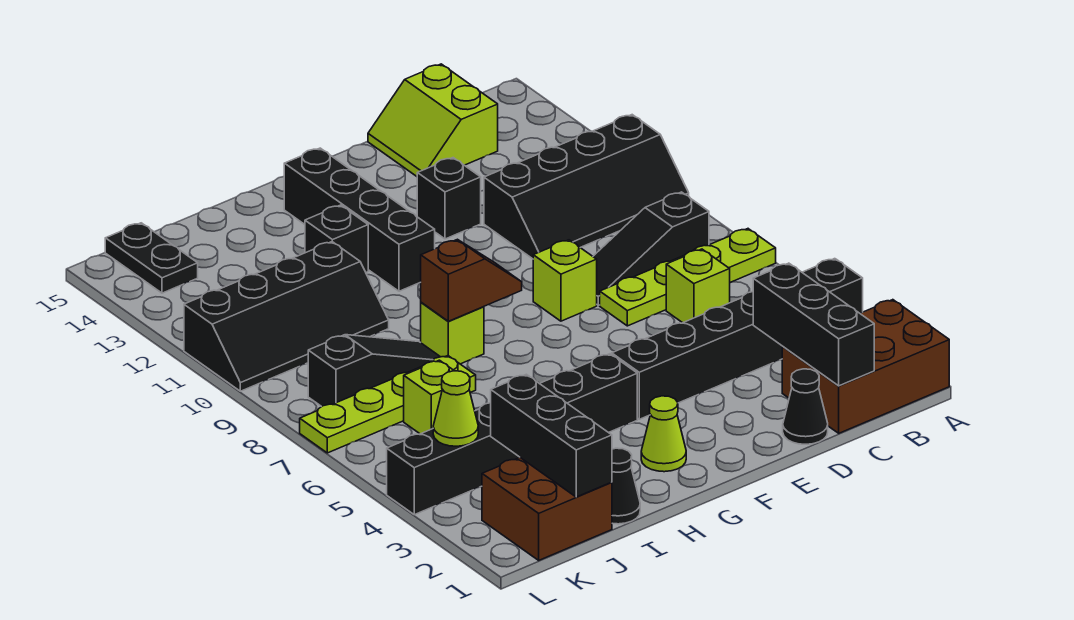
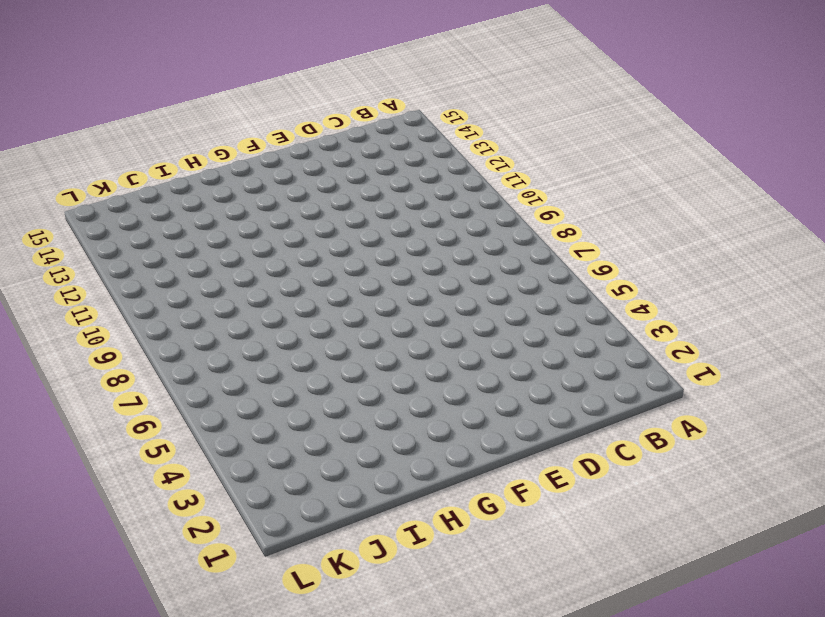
none -> brown 2x3 brick [782,300,949,433]
none -> black 1x6 brick [612,259,863,419]
none -> lime 1x4 plate [600,229,776,326]

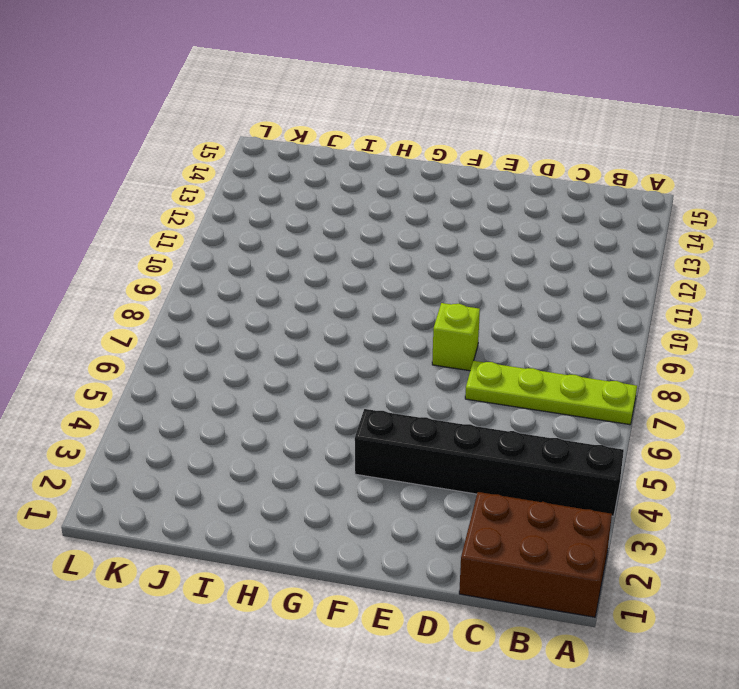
none -> black 2x4 slope [484,115,689,259]
none -> black 1x3 slope [593,192,709,305]
none -> lime 1x1 brick [666,249,730,323]

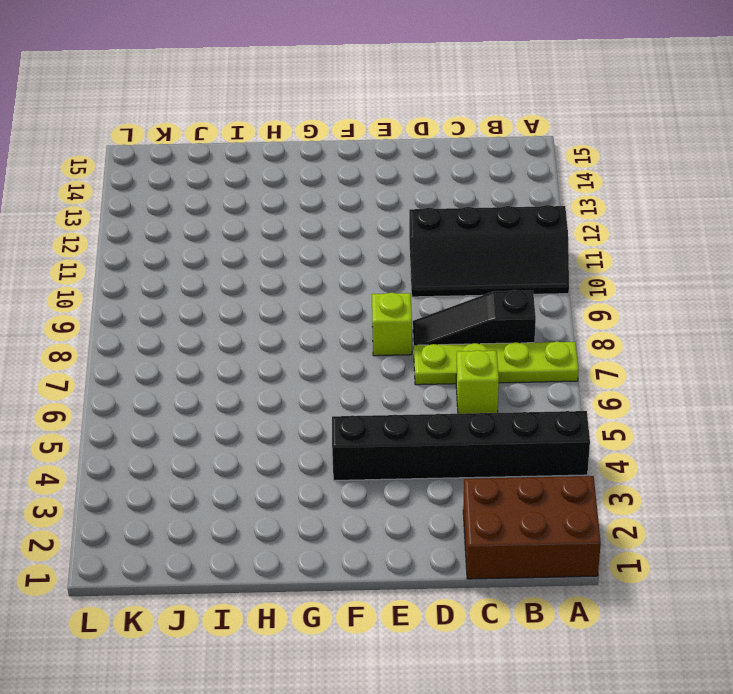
none -> lime 2x2 slope [368,64,498,176]
none -> black 1x1 cone [783,369,828,444]
none -> black 1x1 brick [417,158,481,239]

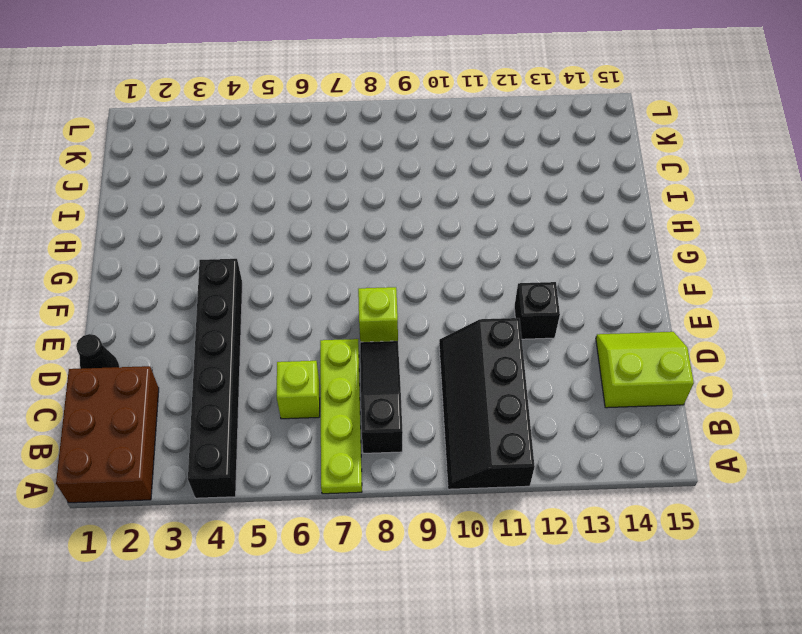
none -> lime 1x1 cone [641,396,686,472]
none -> black 1x6 brick [387,354,637,515]
none -> black 1x4 brick [284,148,435,291]

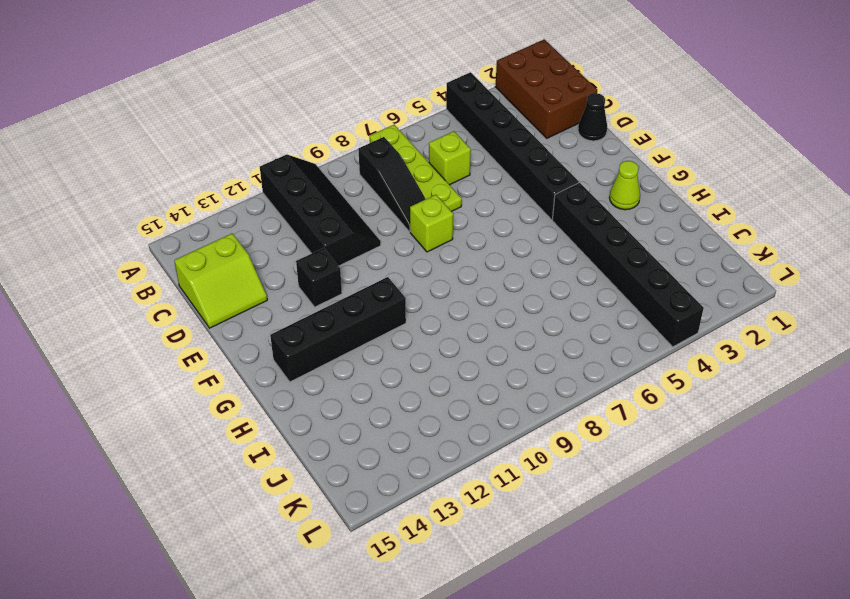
none -> lime 1x1 brick [421,302,484,364]
none -> black 1x1 brick [305,205,368,272]
none -> black 1x1 cone [612,448,640,524]

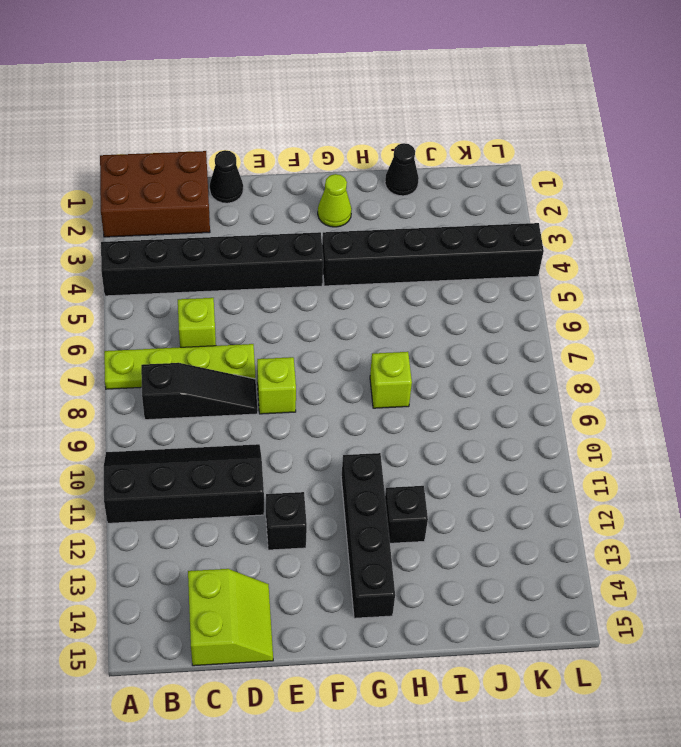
none -> lime 1x4 plate [300,356,476,453]
none -> black 1x3 slope [308,335,440,407]
none -> black 2x4 slope [184,242,389,391]

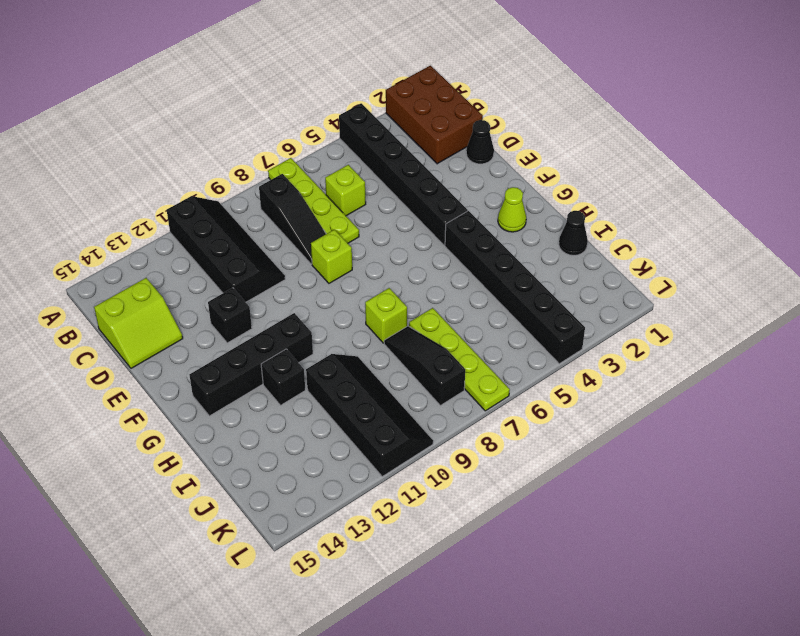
none -> brown 2x2 brick [482,458,612,560]
none -> lime 1x1 brick [404,360,454,434]
none -> black 1x2 plate [105,223,198,293]

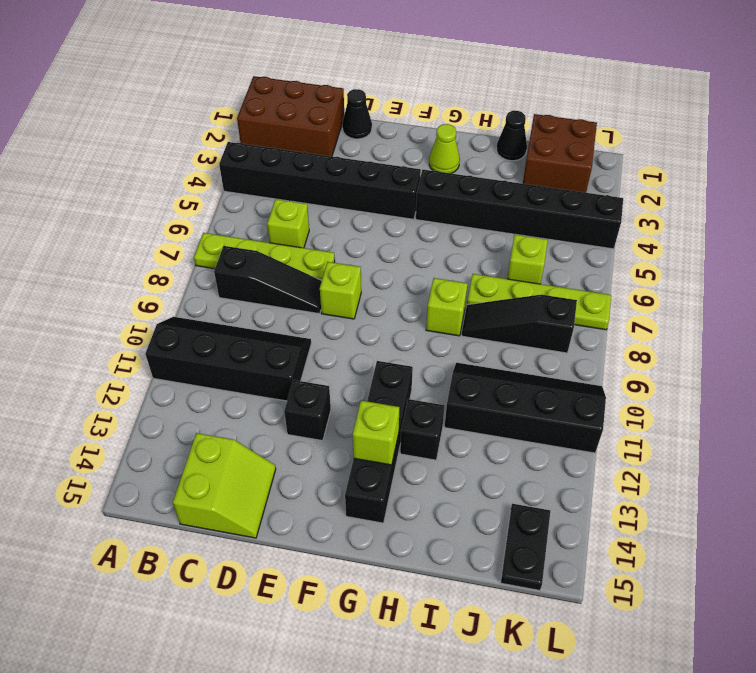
lime 1x1 brick [353,401,399,465] -> none
none -> black 1x3 brick [753,263,874,386]
none -> brown 1x2 slope [420,239,522,321]
none -> black 1x3 brick [491,374,612,497]

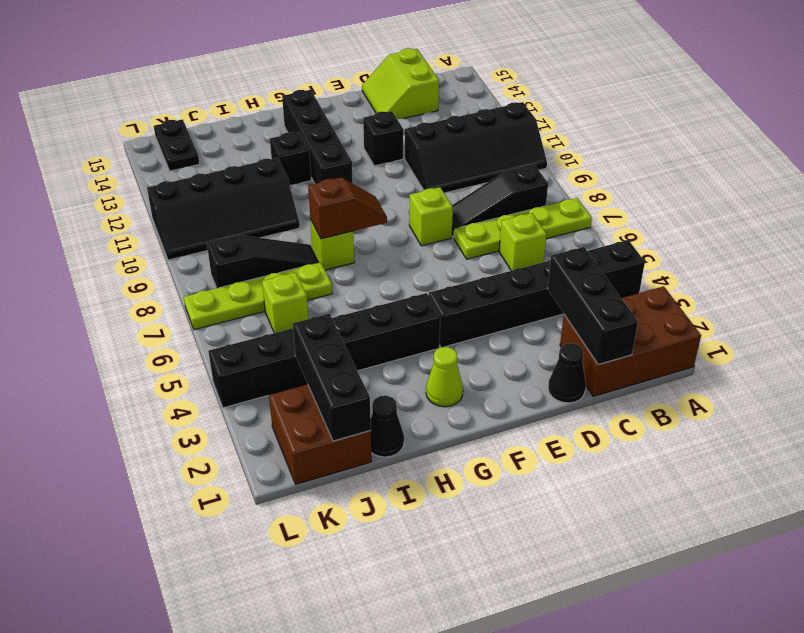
none -> lime 1x1 cone [433,371,478,446]

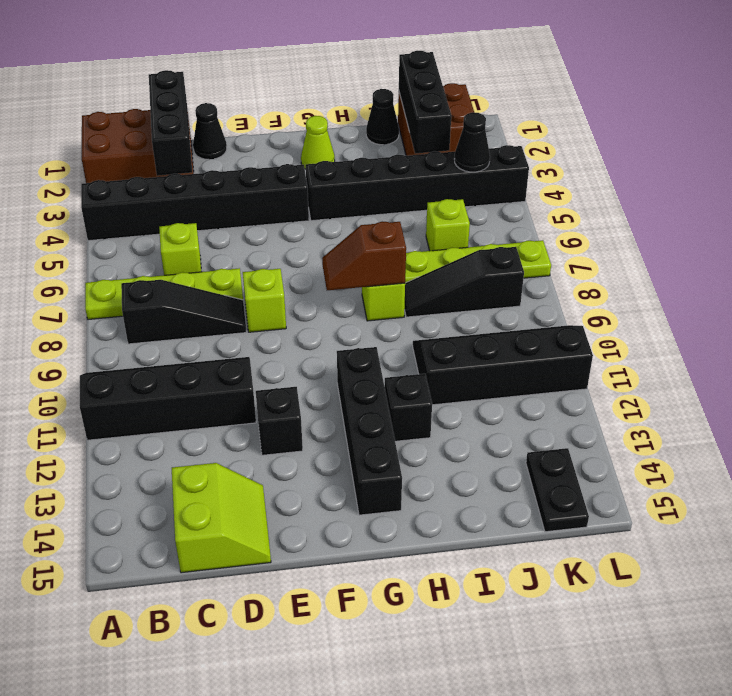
black 1x1 cone [454,112,490,172] -> lime 1x1 cone [433,371,478,446]

